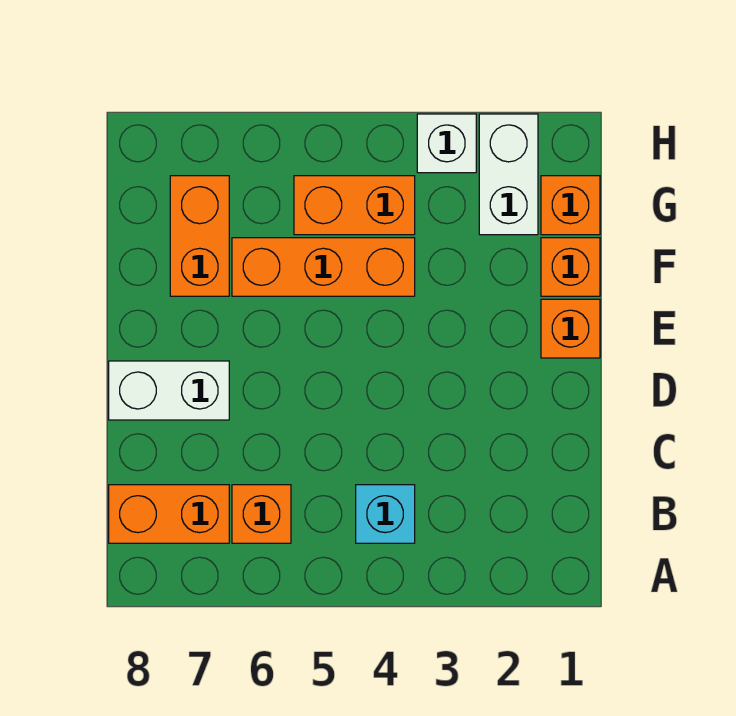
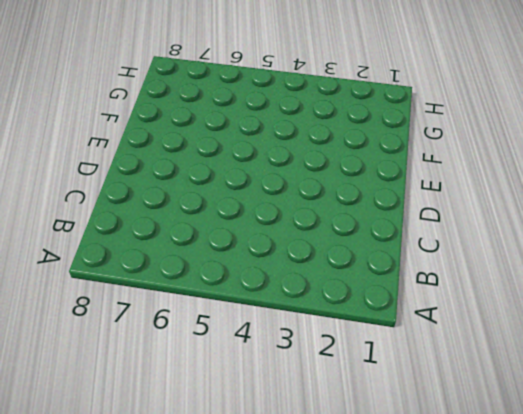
none -> cyan 1x1 brick [356,485,415,543]
none -> orange 1x1 brick [232,485,291,543]
none -> orange 1x2 brick [109,485,229,543]

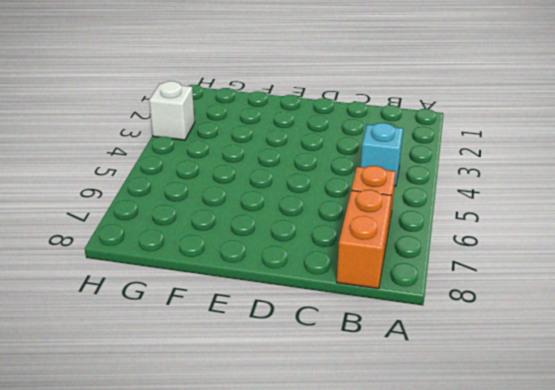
none -> white 1x2 brick [109,361,229,420]
none -> orange 1x1 brick [541,299,600,358]
none -> orange 1x1 brick [541,238,600,296]

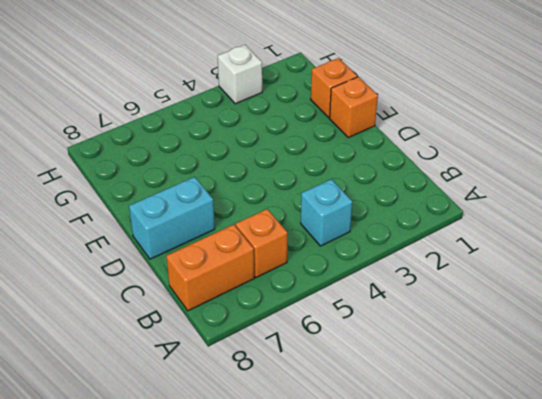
cyan 1x2 brick [129,177,215,259] -> white 1x2 brick [109,361,229,420]
none -> orange 1x3 brick [232,238,415,296]
none -> orange 1x2 brick [170,176,229,296]
none -> orange 1x1 brick [541,176,600,235]

